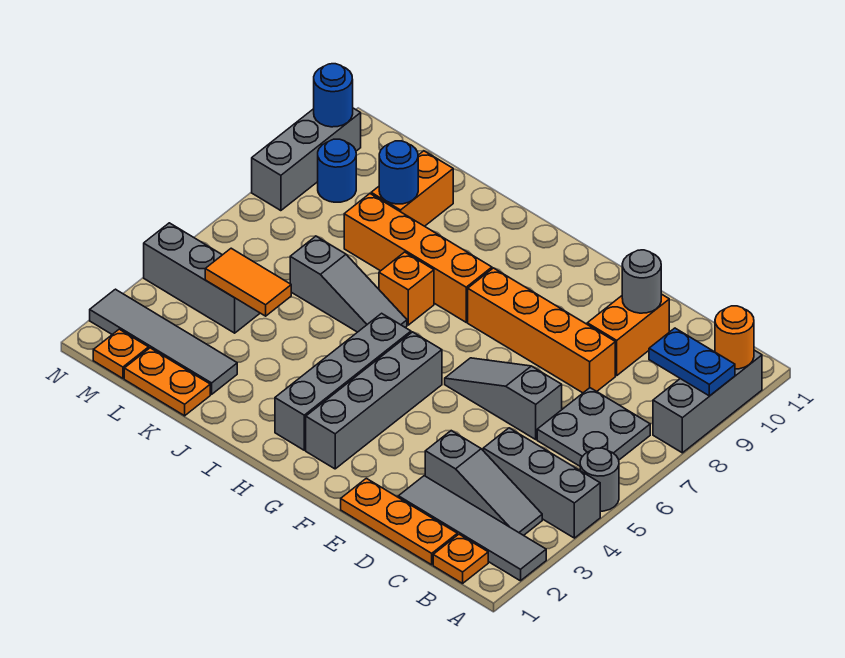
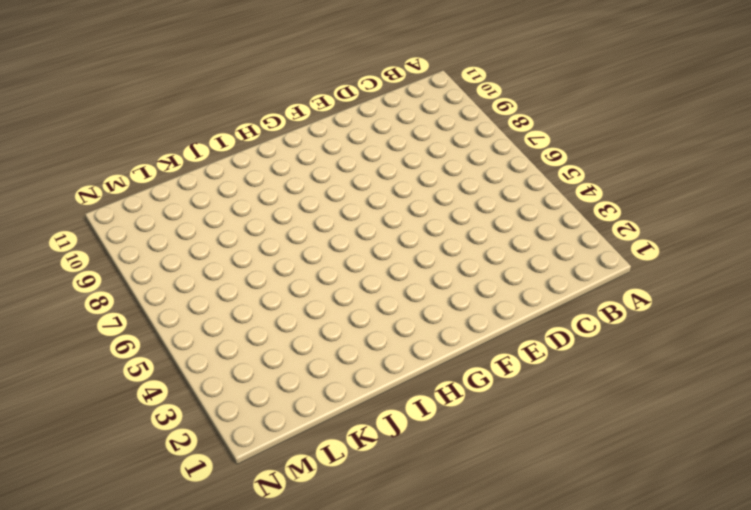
none -> grey 1x4 tile [398,476,546,581]
none -> grey 1x3 brick [483,428,600,538]
none -> grey 1x1 round brick [580,448,619,511]

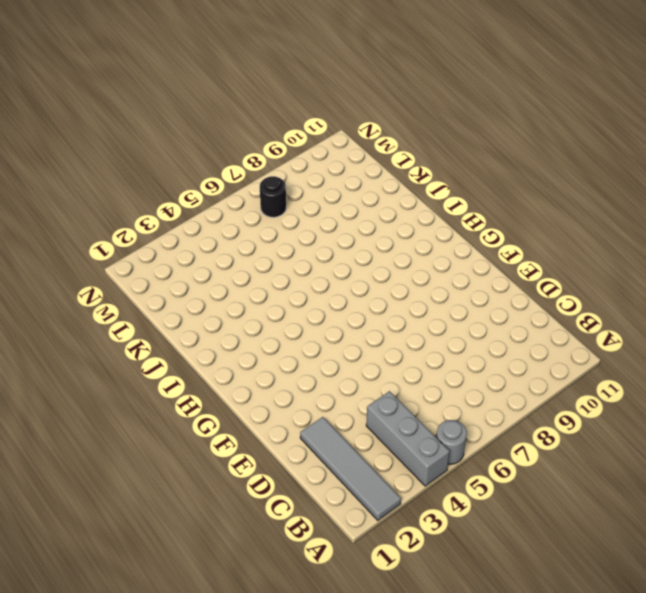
black 1x1 round brick [260,176,286,217] -> none
none -> grey 1x3 brick [653,350,762,453]
none -> orange 1x1 plate [433,534,488,583]
none -> grey 1x3 slope [425,431,542,535]

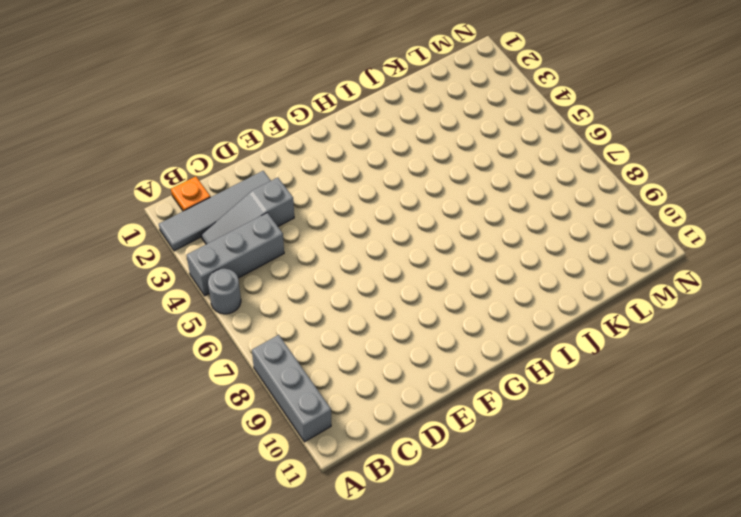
none -> grey 2x2 plate [537,388,650,466]
none -> orange 1x3 plate [341,478,457,565]
none -> grey 1x3 slope [445,358,562,439]

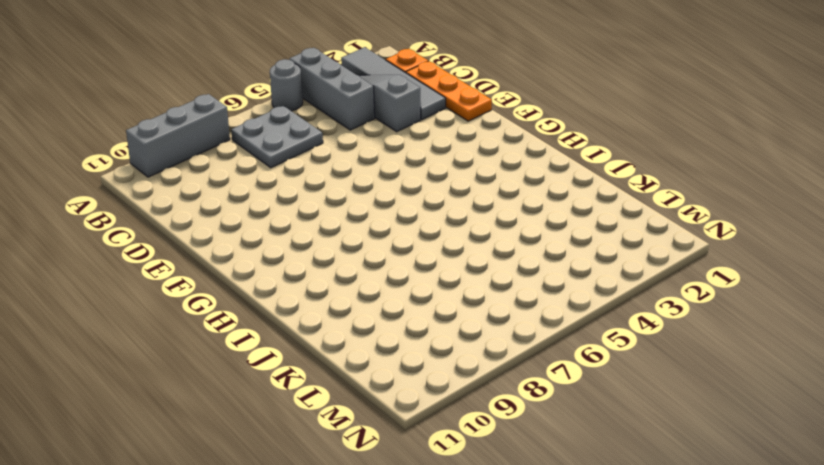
none -> grey 1x3 slope [445,358,562,439]
none -> orange 1x4 brick [468,268,615,393]
none -> orange 1x2 brick [587,294,669,375]

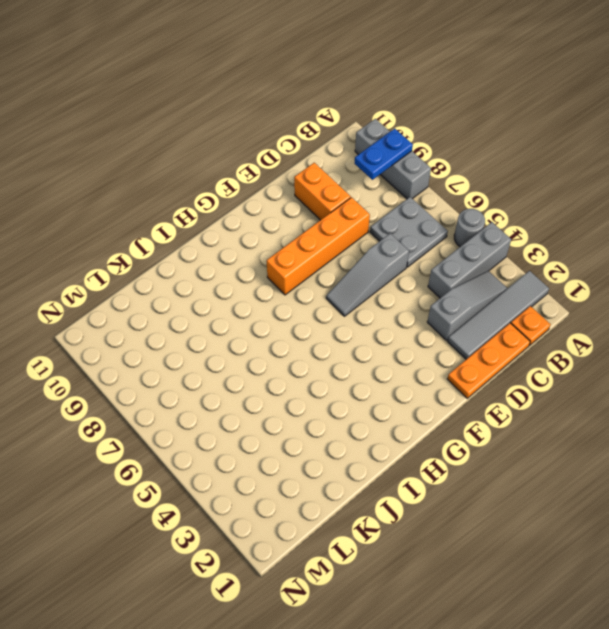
none -> grey 1x4 brick [306,332,442,469]
none -> grey 1x4 brick [275,313,411,450]
none -> orange 1x4 brick [344,194,492,322]

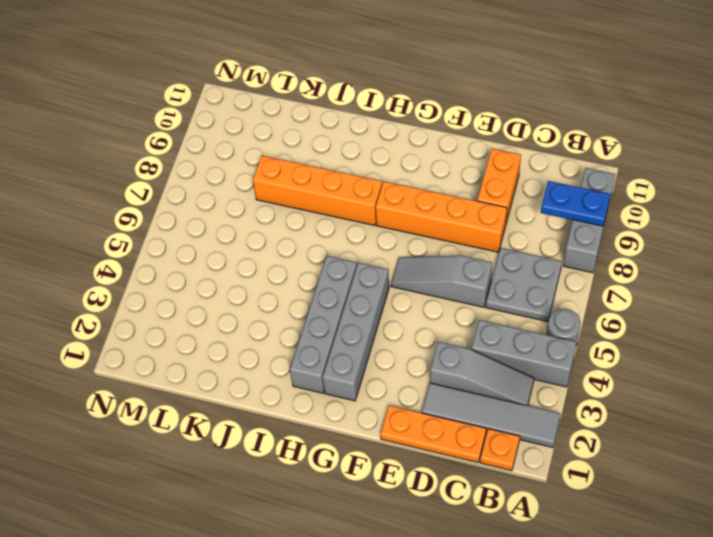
none -> grey 1x3 slope [290,236,407,332]
none -> orange 1x1 brick [379,252,434,325]
none -> orange 1x2 plate [124,348,210,416]

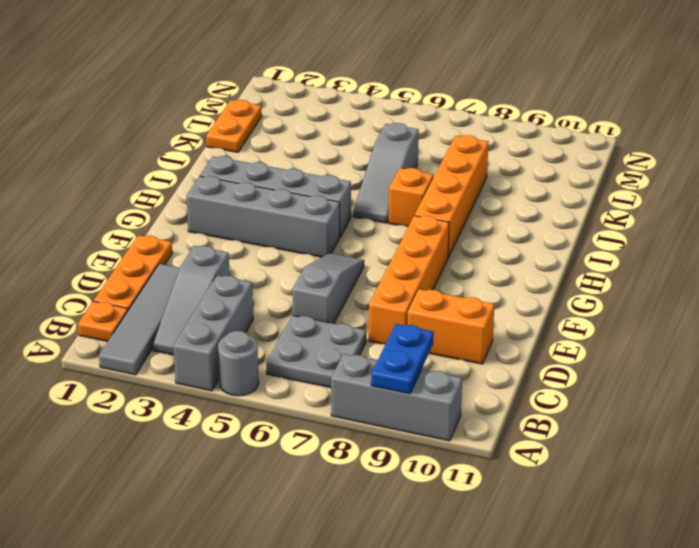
none -> grey 1x4 tile [90,289,237,394]
none -> orange 1x2 brick [371,151,453,226]
none -> grey 1x3 brick [144,223,260,333]

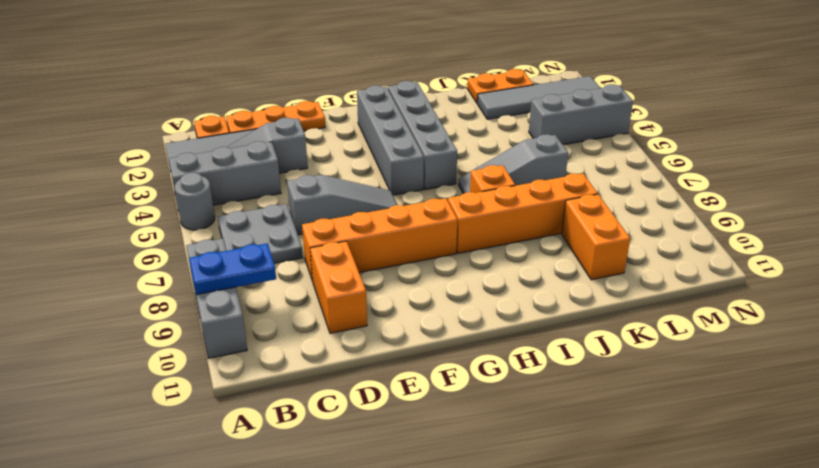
none -> orange 1x1 plate [93,329,149,378]
none -> blue 1x1 round brick [318,139,356,202]
none -> grey 1x3 brick [252,108,361,211]

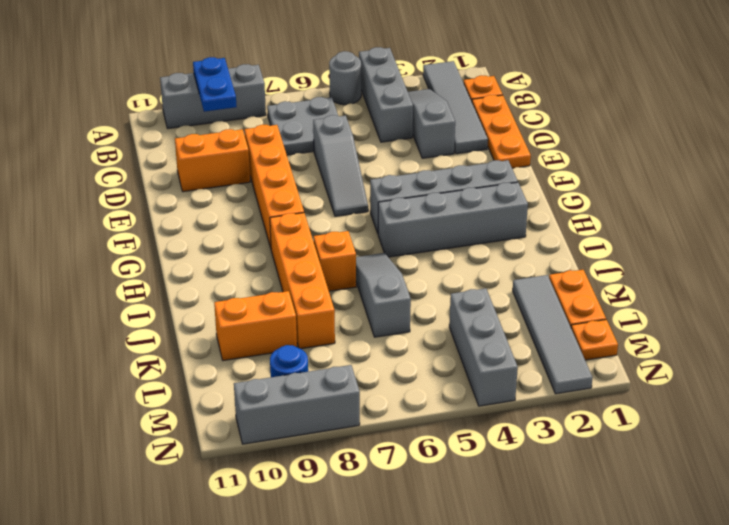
none -> orange 1x1 round brick [715,306,754,369]
none -> grey 1x1 round brick [622,250,661,313]
none -> orange 1x2 tile [205,248,291,316]

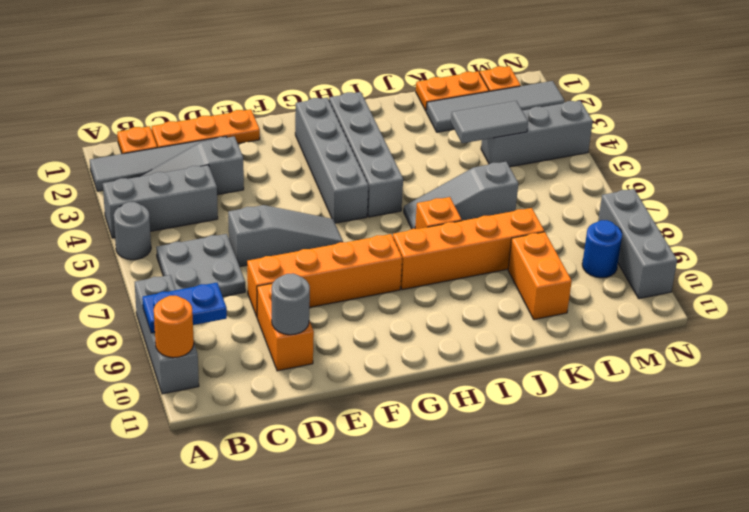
grey 1x2 tile [451,101,528,143] -> orange 1x2 tile [205,248,291,316]
none -> blue 1x1 round brick [379,141,418,204]
none -> blue 1x1 round brick [314,64,353,127]

